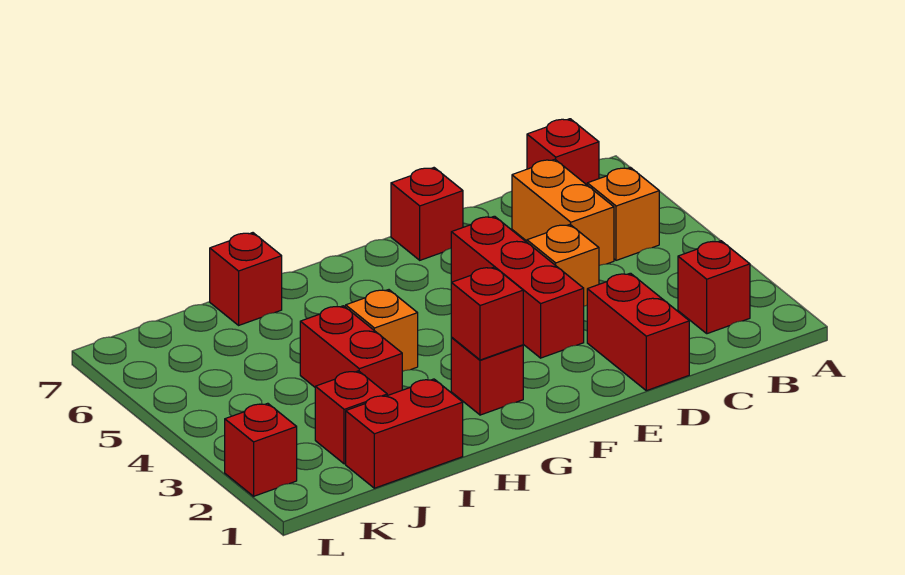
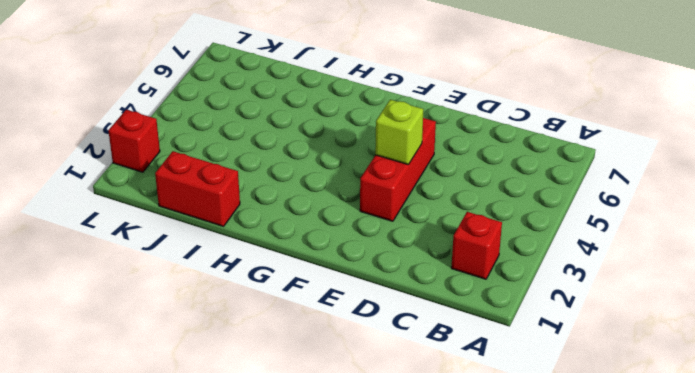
lime 1x1 brick [375,100,424,165] -> none
none -> orange 1x1 brick [587,167,659,260]
none -> red 1x1 brick [527,119,599,185]
none -> orange 1x2 brick [512,159,614,265]

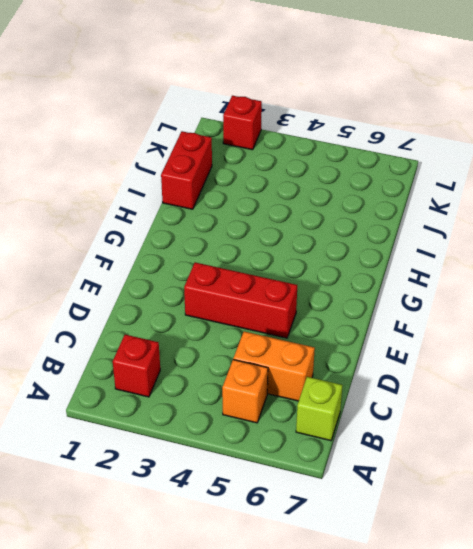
lime 1x1 brick [296,377,343,441] -> red 1x1 brick [527,119,599,185]
none -> red 1x2 brick [587,273,689,391]
none -> orange 1x1 brick [527,225,599,306]
none -> red 1x1 brick [391,168,463,260]

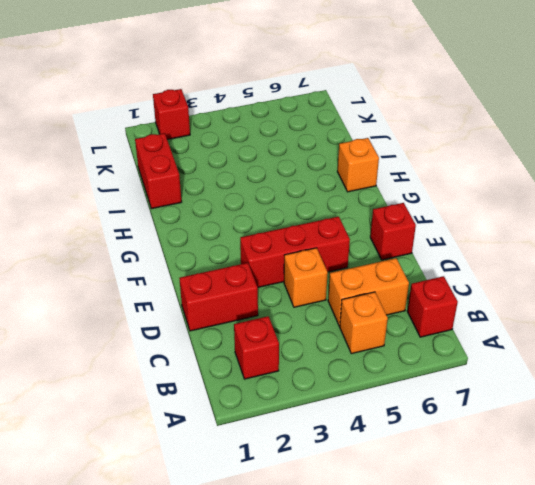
orange 1x1 brick [337,138,379,192] -> orange 1x1 brick moved to [346,290,418,371]
none -> red 1x1 brick [451,338,523,415]
none -> red 1x2 brick [300,306,402,396]
none -> red 1x1 brick [210,233,282,325]

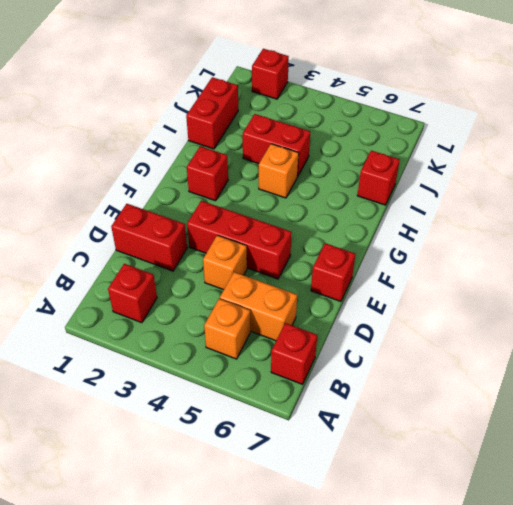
none -> red 1x1 brick [315,371,387,464]
none -> red 1x1 brick [451,267,523,360]

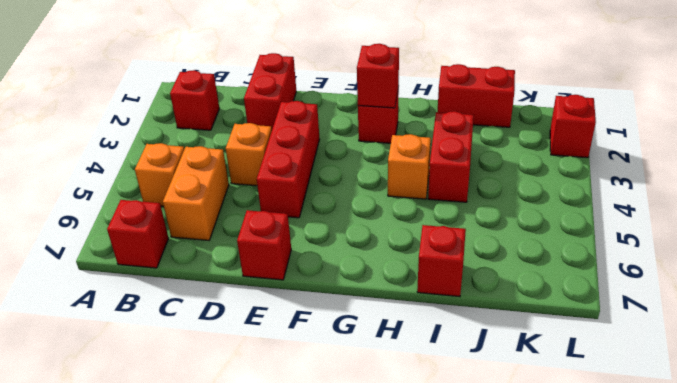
none -> red 1x1 brick [315,371,387,464]

